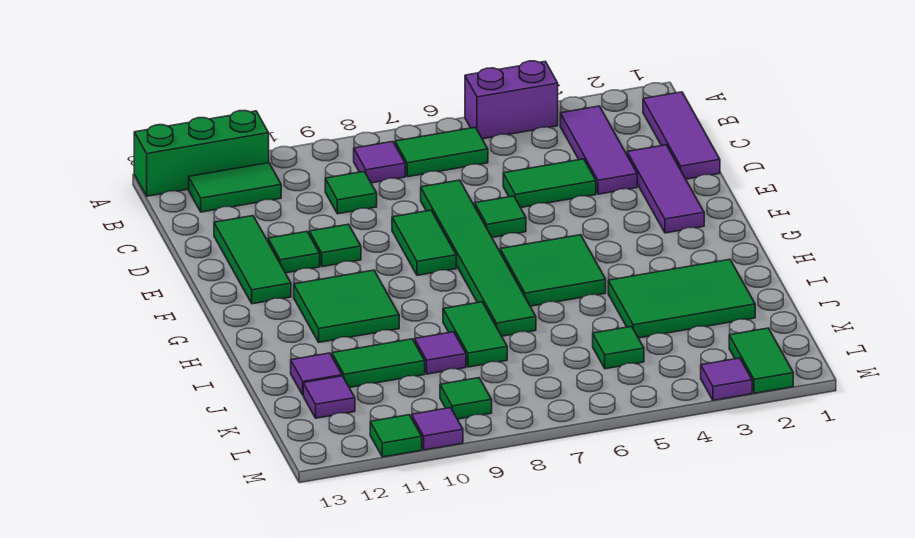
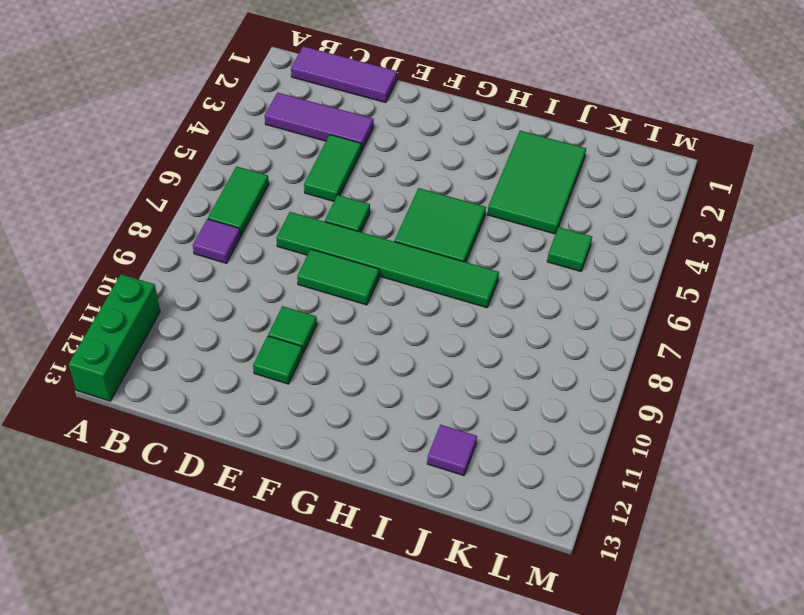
none -> purple 1x2 brick [465,61,558,139]
none -> green 1x2 tile [189,163,281,212]
none -> green 1x1 tile [325,172,377,214]
none -> purple 1x3 tile [627,145,704,233]

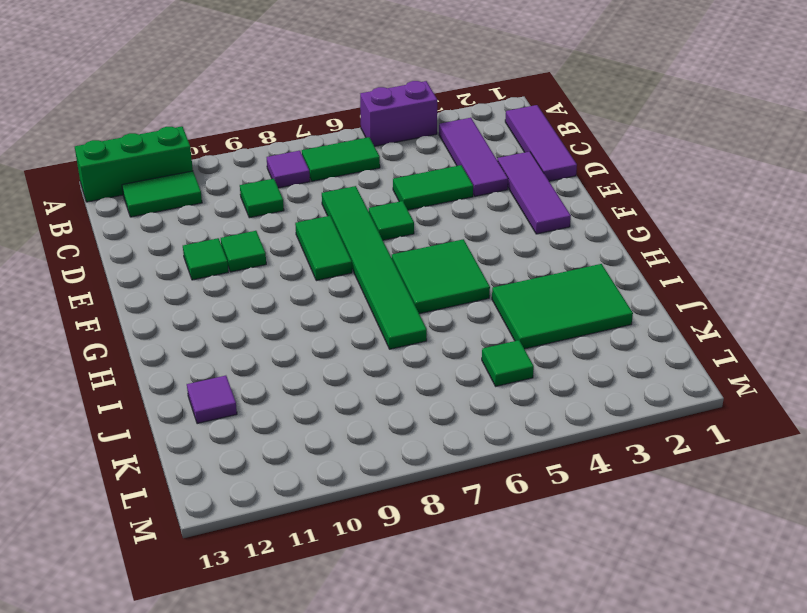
none -> green 1x3 tile [214,216,291,304]
none -> green 2x2 tile [294,270,399,342]
none -> green 1x2 tile [443,302,507,367]
none -> purple 1x1 tile [415,332,466,374]

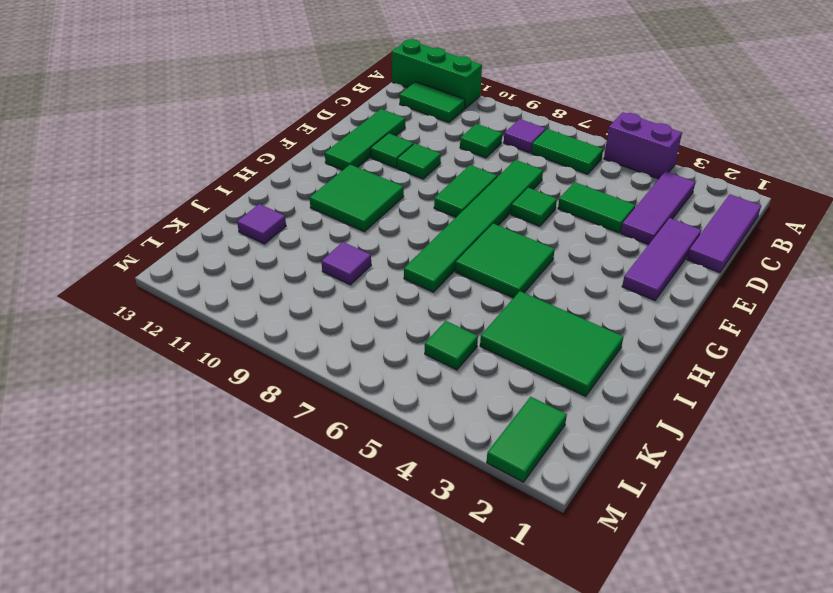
none -> green 1x2 tile [443,302,507,367]
none -> green 1x2 tile [332,339,425,387]
none -> purple 1x1 tile [303,376,355,418]
none -> green 1x1 tile [440,378,492,419]

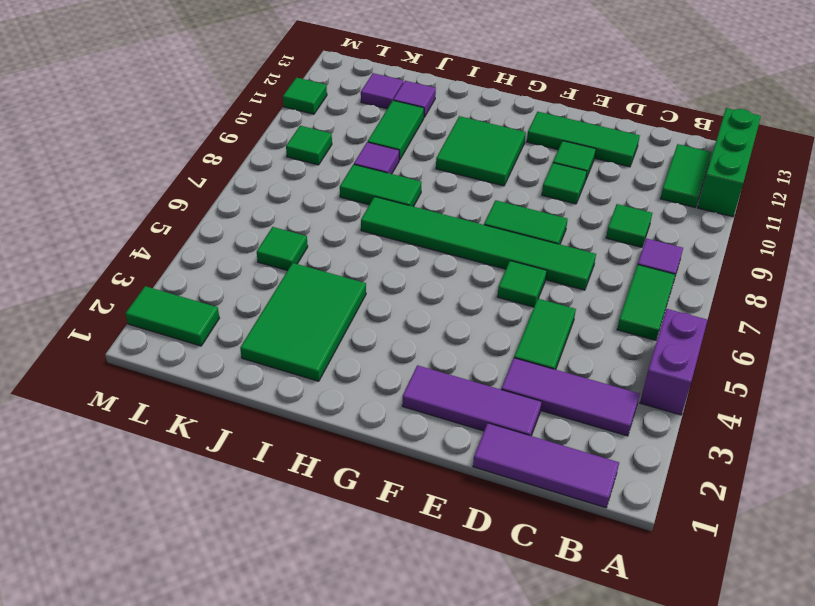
none -> green 2x2 tile [500,235,606,306]
none -> purple 1x1 tile [701,358,752,400]
none -> purple 1x1 tile [412,408,463,450]

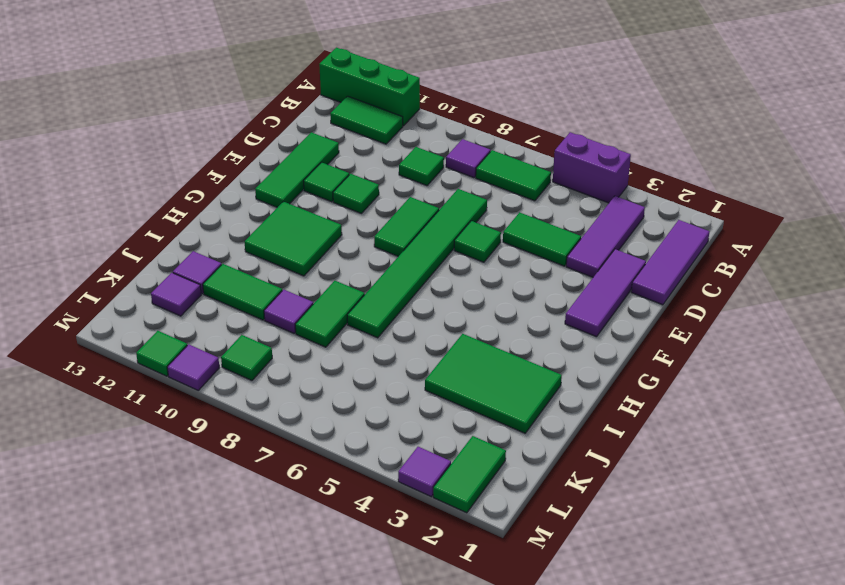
none -> green 2x2 tile [500,235,606,306]
none -> green 1x1 tile [593,326,644,369]

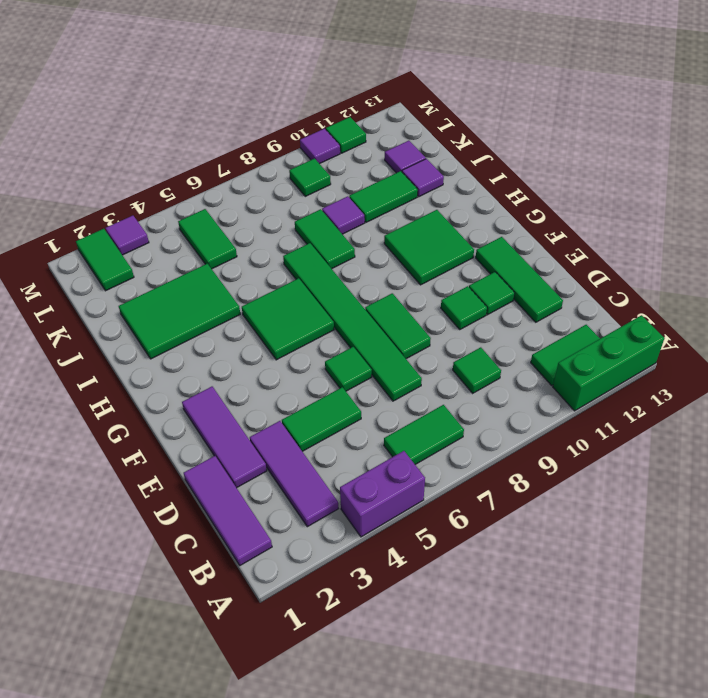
green 1x2 tile [178,209,237,269] -> green 1x1 tile [593,326,644,369]
none -> purple 1x1 tile [354,142,405,183]

